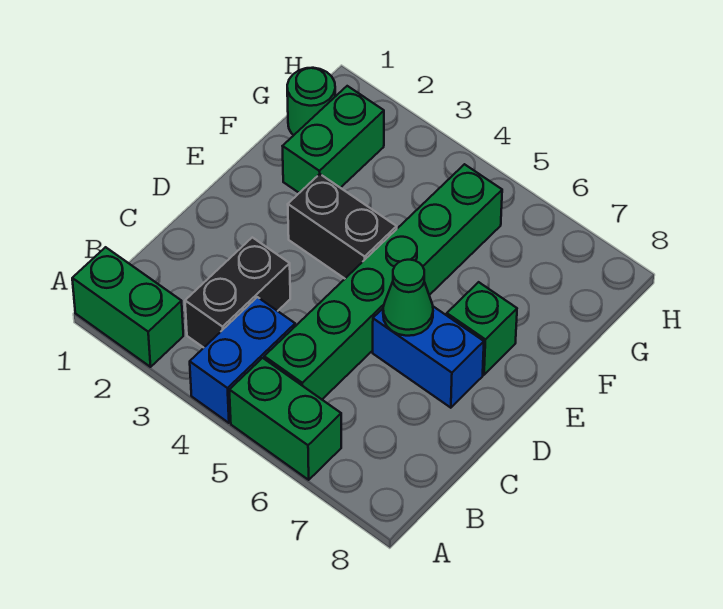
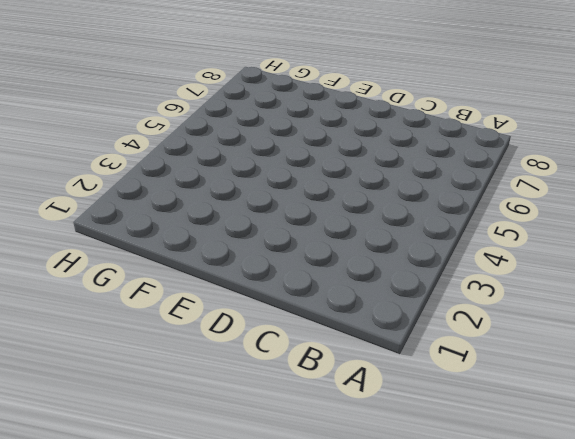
none -> green 1x2 brick [72,247,183,367]
none -> blue 1x2 brick [190,297,295,423]

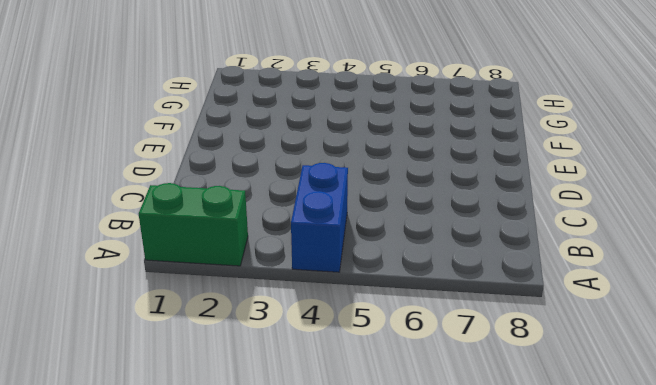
none -> green 1x2 brick [229,358,341,480]
none -> black 1x2 brick [185,237,290,348]

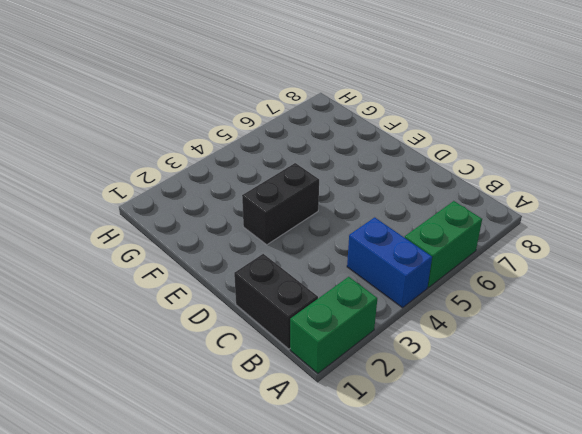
black 1x2 brick [234,254,318,349] -> black 1x2 brick moved to [185,237,290,348]
none -> green 1x6 brick [264,164,502,399]
none -> blue 1x2 brick [373,307,484,408]

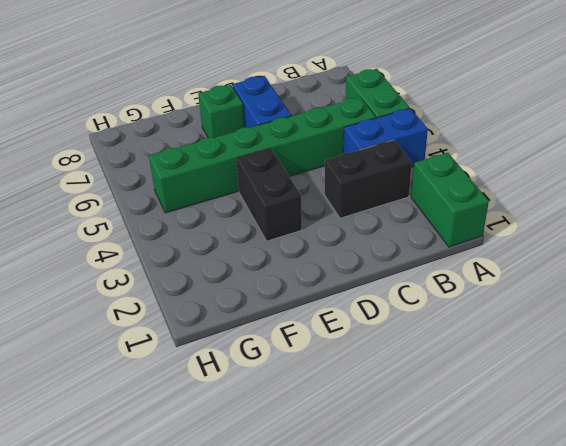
none -> green 1x2 brick [283,86,384,193]
none -> green 1x1 round brick [287,68,335,135]

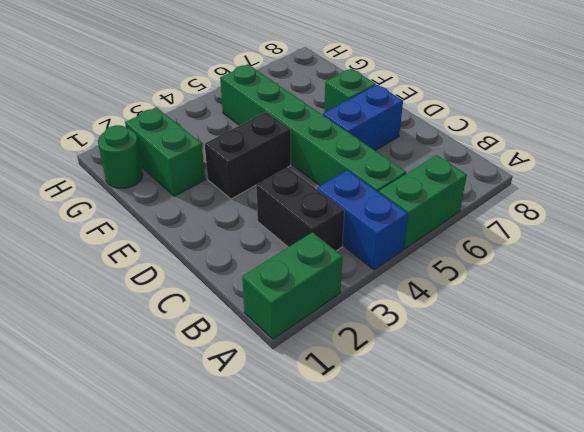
none -> green 1x1 cone [383,260,433,336]

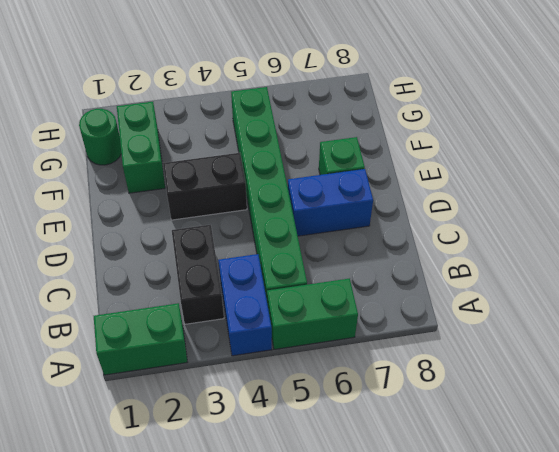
none -> green 1x1 cone [383,260,433,336]

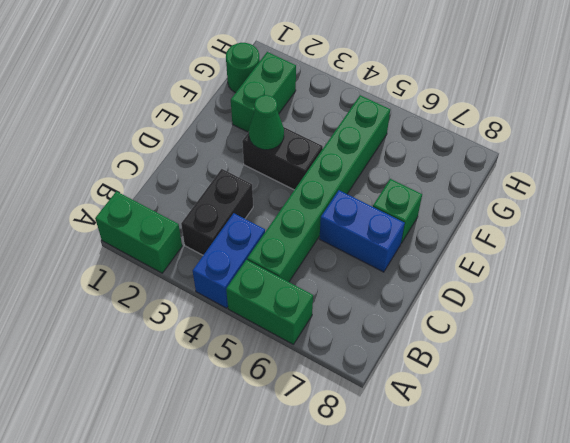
green 1x1 cone [249,95,284,150] -> green 1x1 cone moved to [383,260,433,336]

